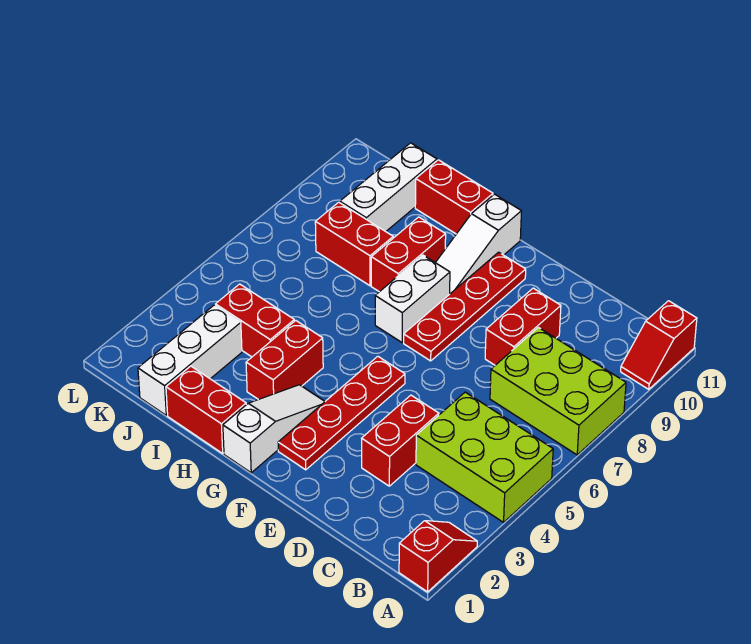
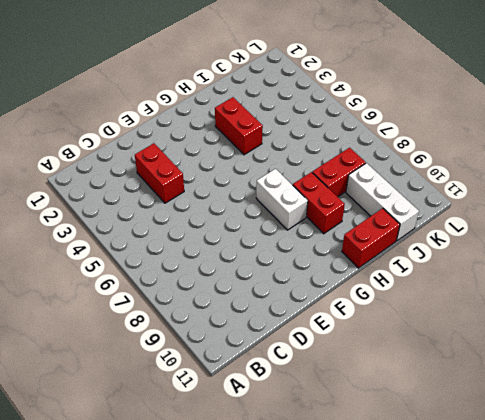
none -> red 1x2 slope [399,521,477,592]
none -> lime 2x3 brick [416,392,553,522]
none -> lime 2x3 brick [490,328,626,455]

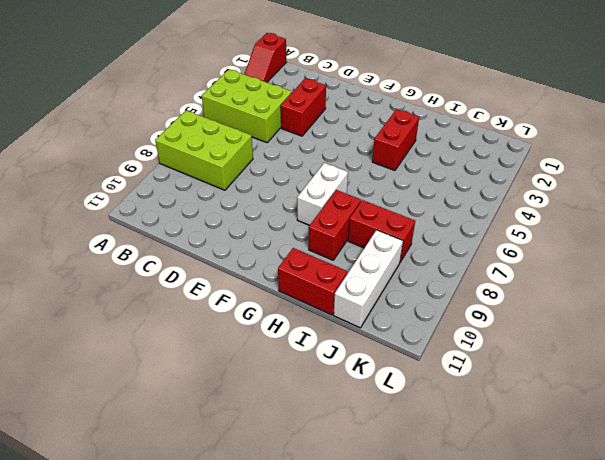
none -> red 1x2 slope [621,301,697,389]
none -> red 1x2 brick [485,288,561,365]
none -> red 1x4 plate [278,356,405,470]

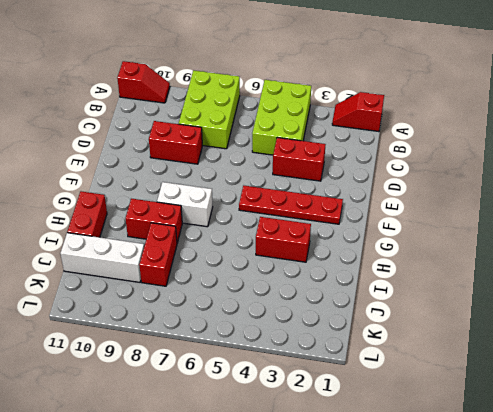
none -> red 1x4 plate [404,252,526,361]
none -> white 1x3 slope [223,385,325,473]
none -> white 1x3 slope [436,194,521,294]

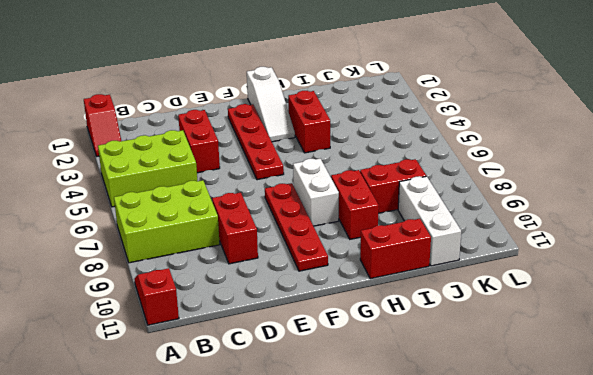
none -> white 1x3 slope [436,194,521,294]
none -> red 1x2 brick [166,366,246,453]
none -> red 1x2 brick [215,284,294,357]

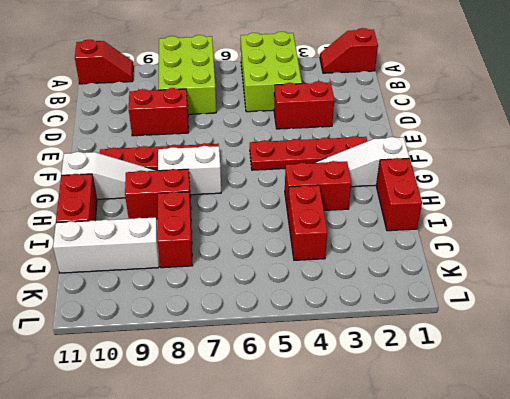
none -> white 1x3 brick [138,305,242,415]

